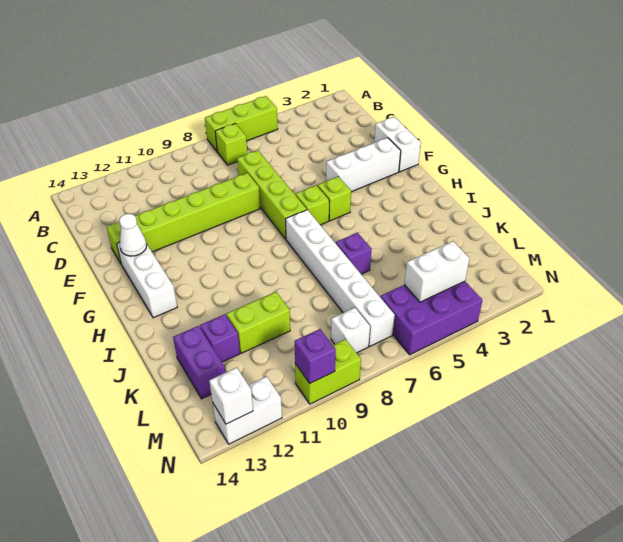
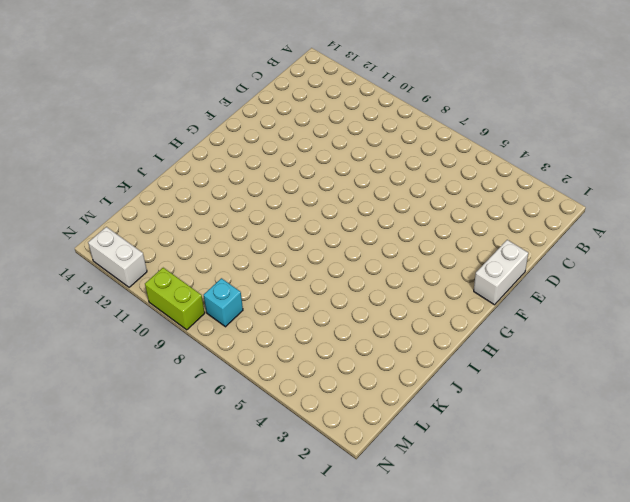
cyan 1x1 brick [204,278,243,327] -> white 1x1 brick [331,308,370,353]
none -> lime 1x3 brick [205,96,278,151]
none -> lime 1x1 brick [215,123,247,165]
none -> lime 1x4 brick [237,150,307,239]

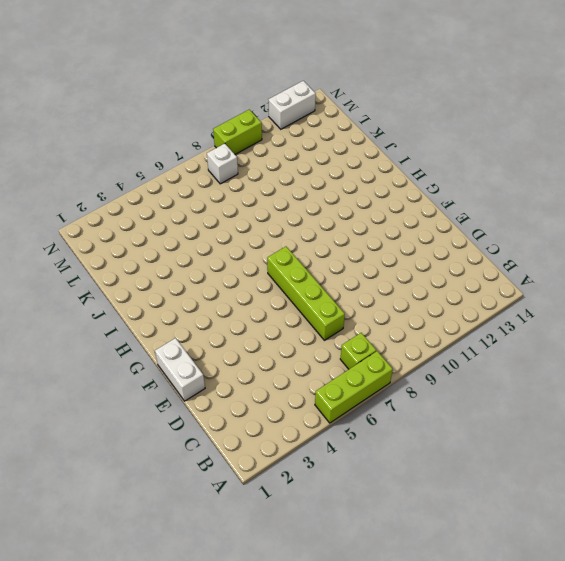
none -> lime 1x6 brick [107,173,260,263]
none -> white 1x3 brick [326,138,401,192]
none -> white 1x3 brick [117,242,177,318]

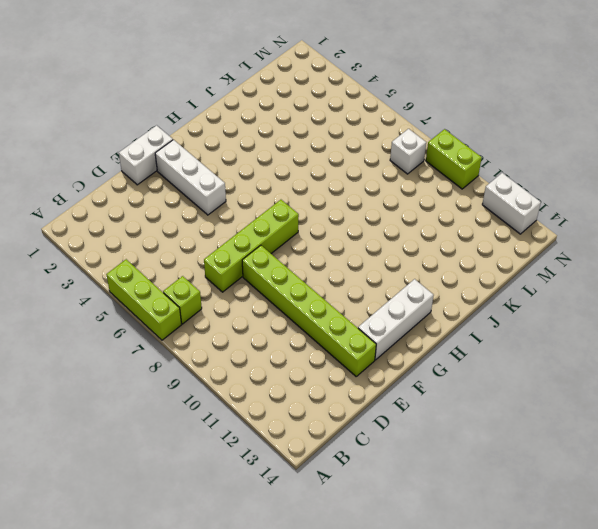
none -> lime 1x1 brick [318,176,351,221]
none -> lime 1x1 brick [296,185,329,225]
none -> white 1x6 brick [286,210,395,346]

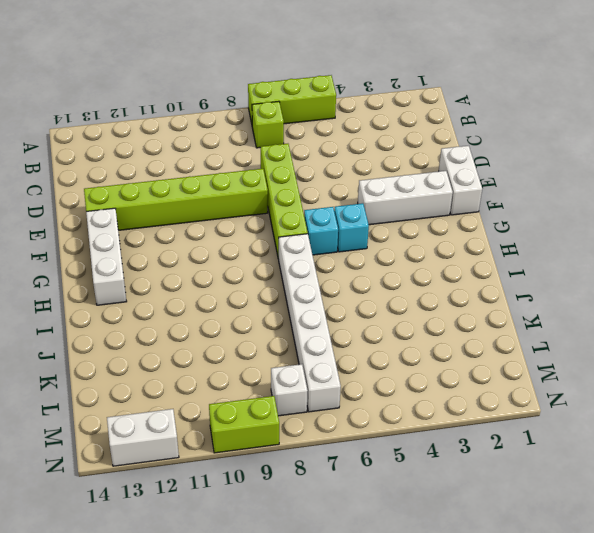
cyan 1x1 brick [334,203,369,252] -> lime 1x1 brick [318,176,351,221]
cyan 1x1 brick [304,207,338,255] -> lime 1x1 brick [296,185,329,225]
none -> purple 1x1 brick [336,233,372,274]
none -> lime 1x2 brick [226,292,290,353]
none -> purple 1x1 brick [200,314,240,362]

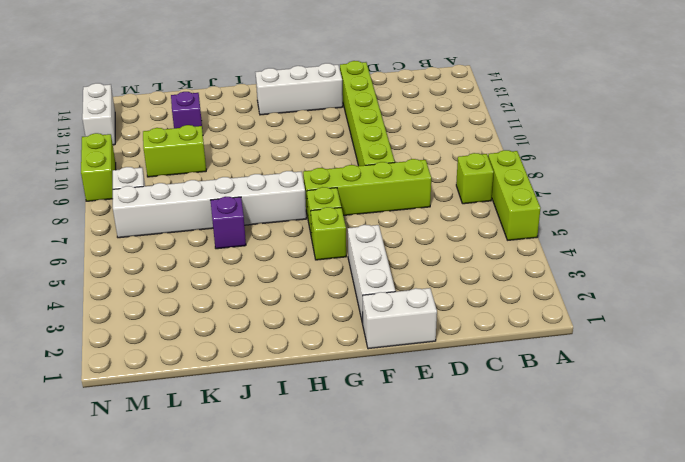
lime 1x2 brick [143,125,206,177] -> lime 1x2 brick turned to [226,292,290,353]
none -> purple 1x2 brick [173,326,225,399]
none -> purple 2x3 brick [380,281,482,355]
none -> white 1x1 cone [119,214,147,256]

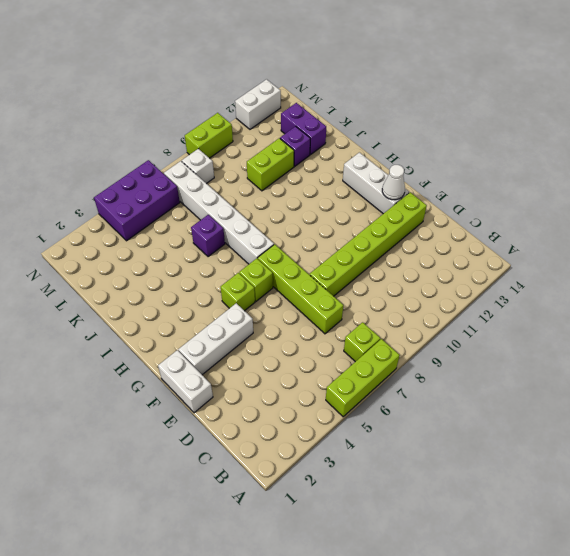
none -> white 1x2 brick [404,241,470,302]
none -> purple 1x1 brick [295,329,336,383]
none -> white 1x1 brick [209,368,253,424]

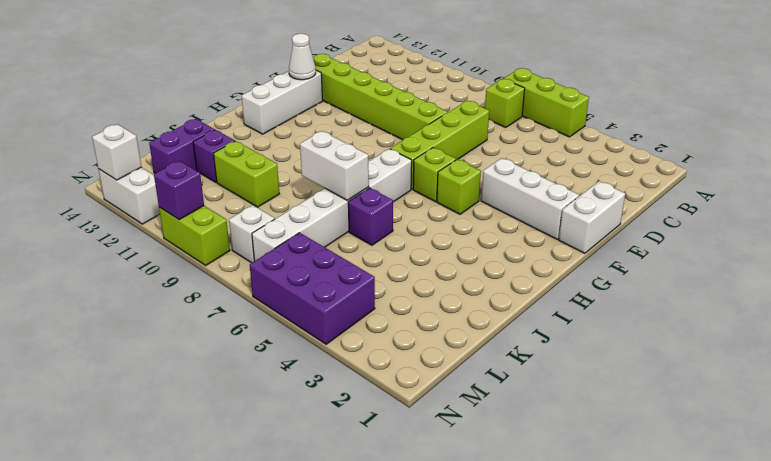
white 1x2 brick [300,131,369,200] -> white 1x2 brick moved to [404,241,470,302]

